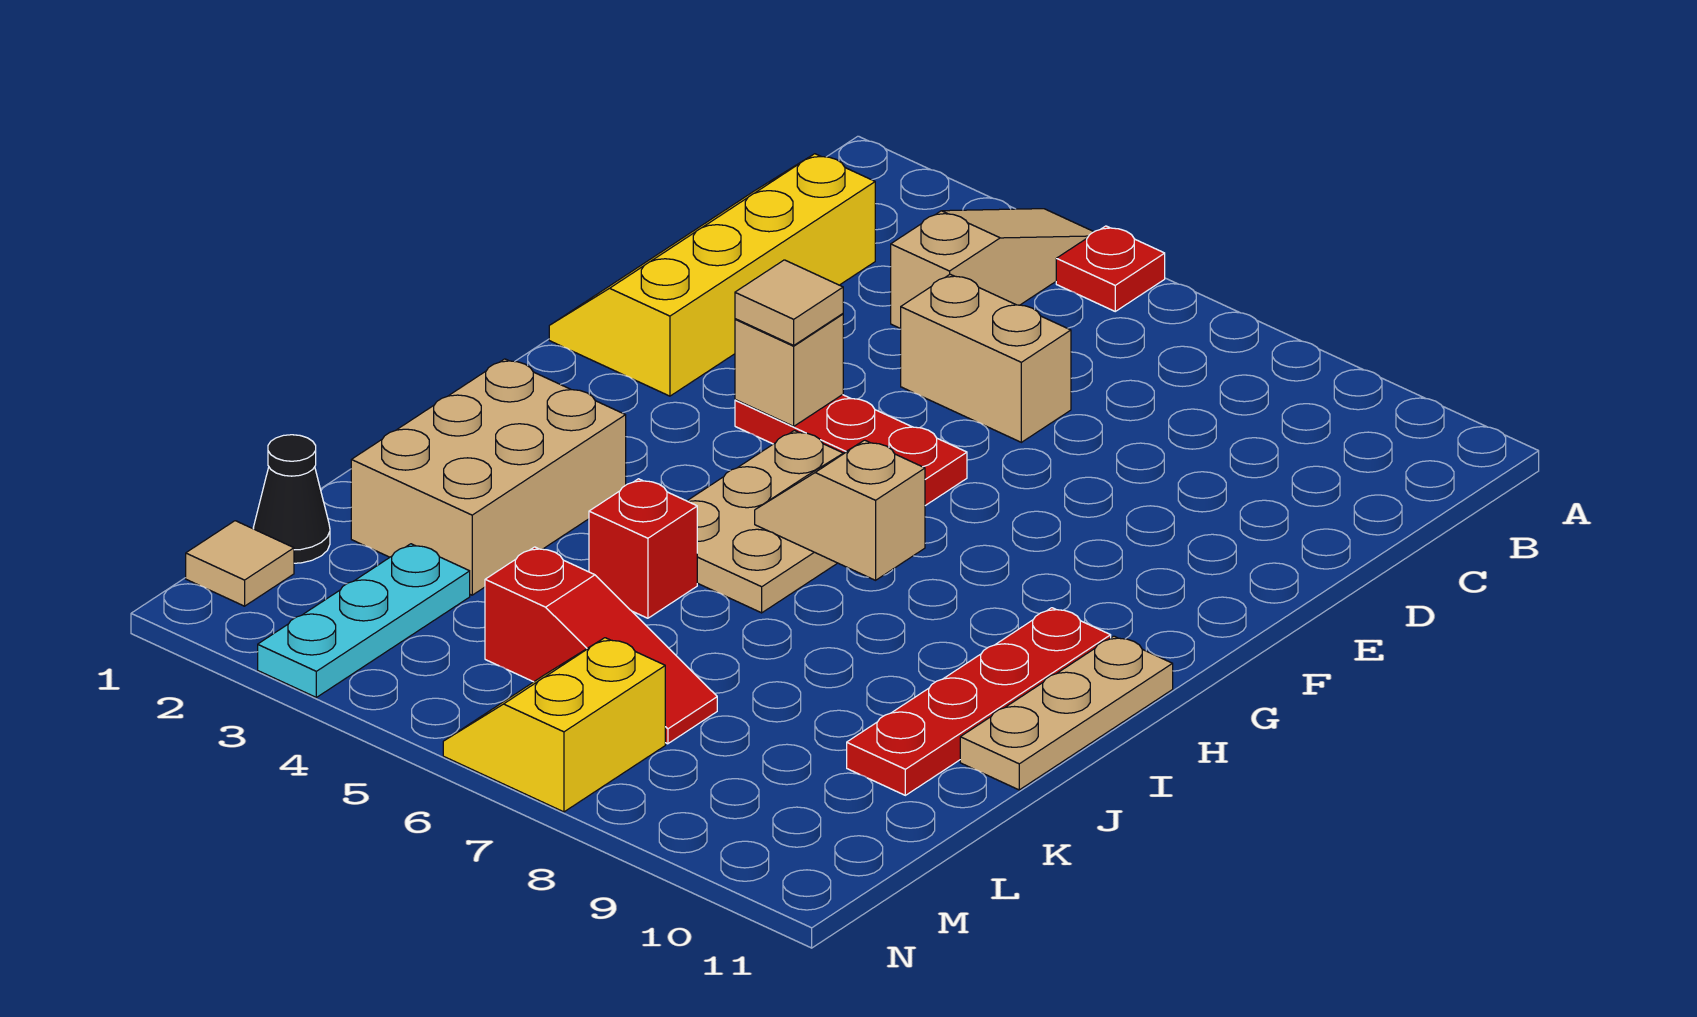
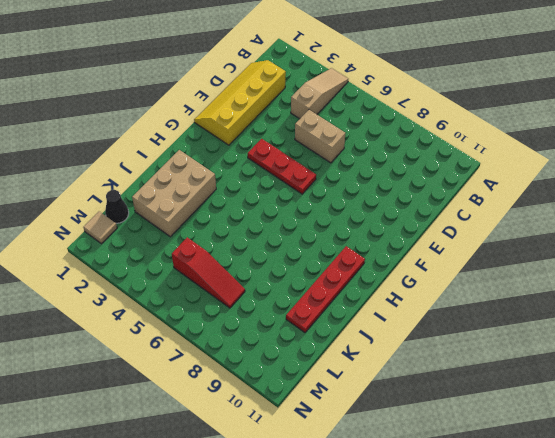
none -> red 1x1 plate [1056,226,1165,311]
none -> tan 2x3 plate [687,431,843,613]
none -> tan 1x3 plate [960,636,1173,790]

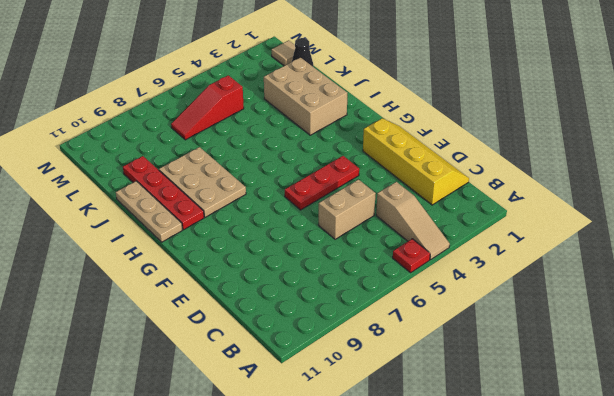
tan 2x3 plate [159,147,246,217] -> tan 2x3 plate moved to [687,431,843,613]
none -> red 1x1 brick [589,479,697,618]
none -> cyan 1x3 plate [258,544,470,697]
none -> yellow 2x2 slope [443,638,665,812]

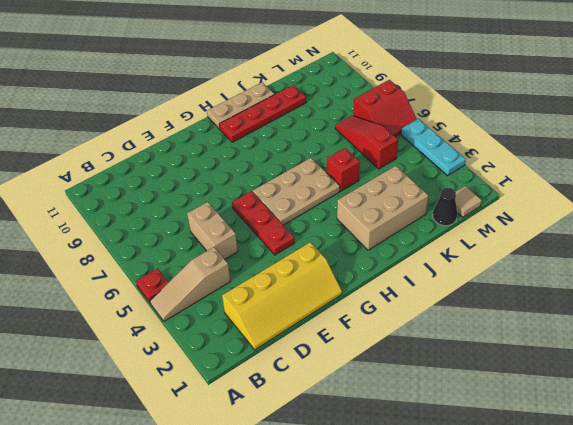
red 2x2 slope [354,80,417,137] -> yellow 2x2 slope [443,638,665,812]
cyan 1x3 plate [401,119,466,176] -> cyan 1x3 plate turned to [258,544,470,697]
none -> tan 1x1 brick [735,314,843,426]
none -> tan 1x2 slope [755,440,925,580]
none -> tan 1x1 tile [735,260,843,345]

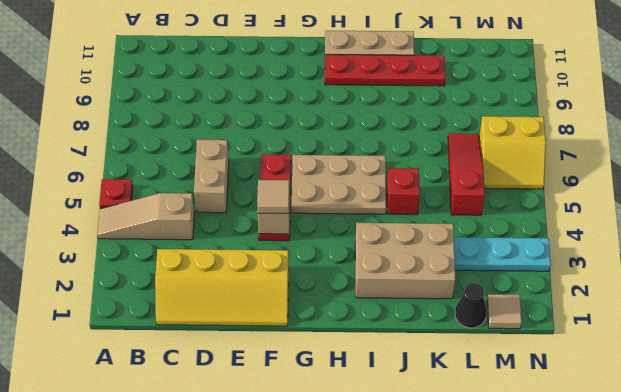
none -> tan 1x2 slope [755,440,925,580]

